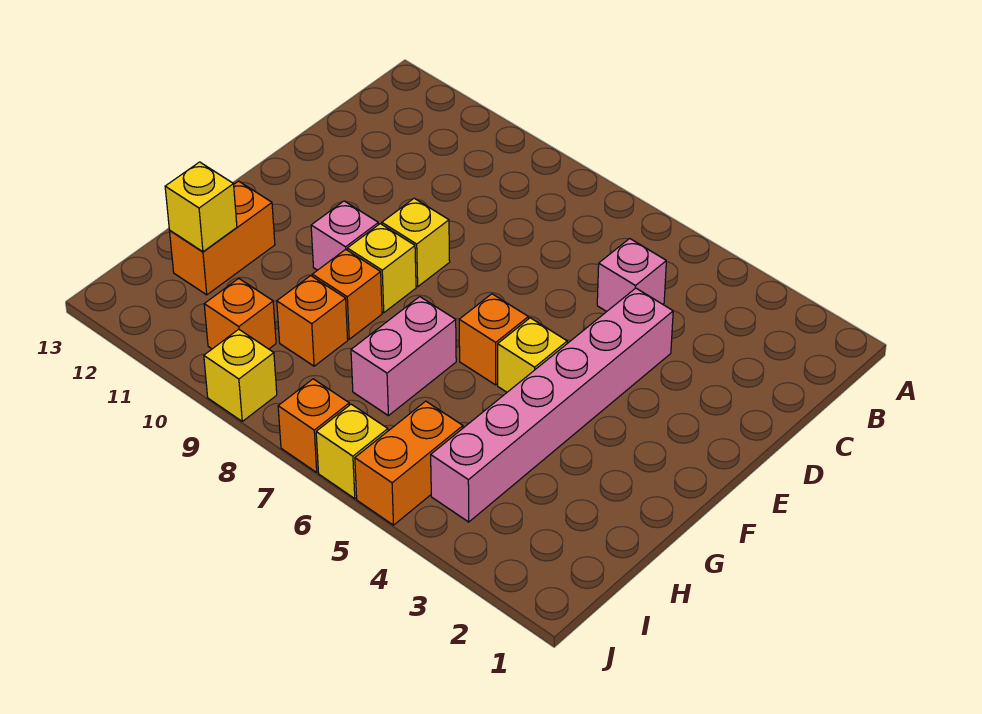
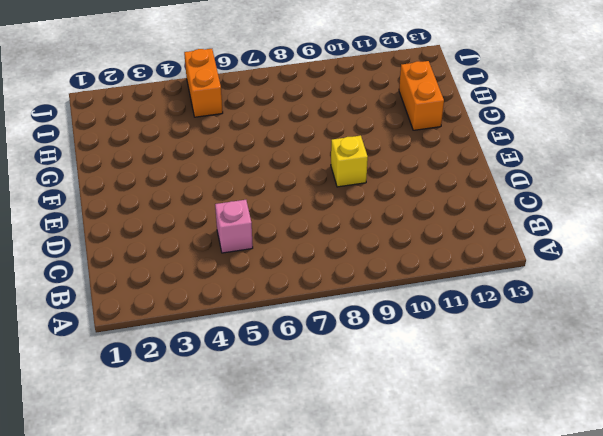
none -> pink 1x6 brick [431,288,673,522]
none -> yellow 1x1 brick [498,318,567,392]
none -> orange 1x1 brick [459,294,528,385]

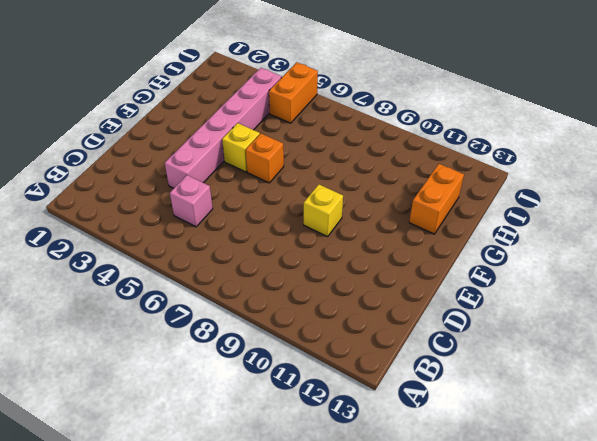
none -> yellow 1x1 brick [347,224,416,313]
none -> pink 1x1 brick [311,201,378,270]
none -> pink 1x2 brick [351,297,456,416]

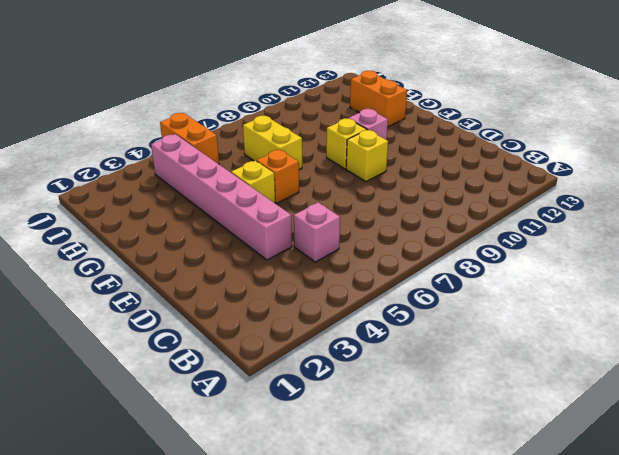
yellow 1x2 brick [243,116,302,169] -> pink 1x2 brick [351,297,456,416]
none -> orange 1x1 brick [312,249,382,339]
none -> orange 1x1 brick [277,276,348,366]
none -> orange 1x1 brick [204,278,276,349]

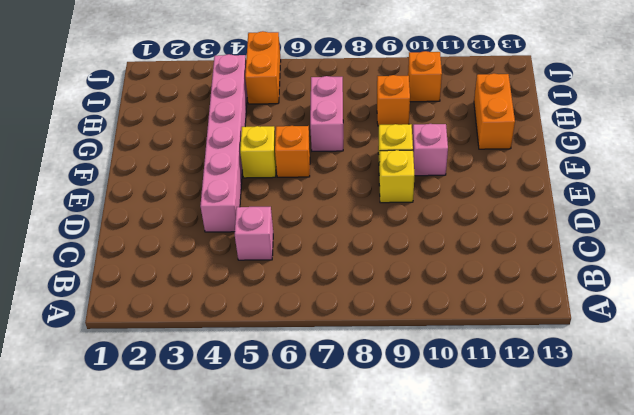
none -> orange 1x1 brick [312,249,382,339]
none -> yellow 1x1 brick [316,404,388,499]
none -> orange 1x1 brick [278,379,349,472]

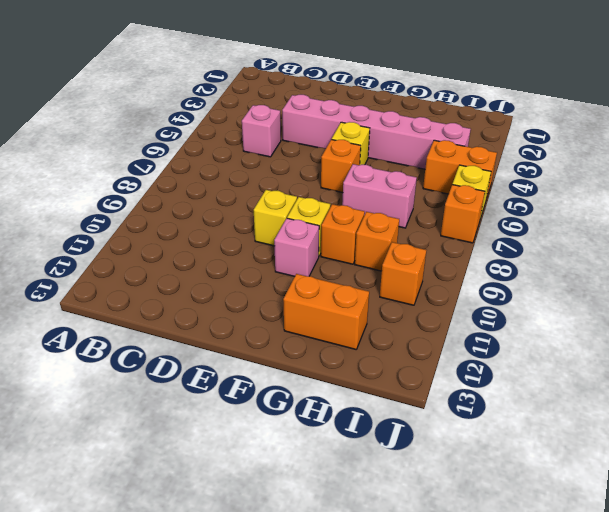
none -> yellow 1x1 brick [204,329,277,421]
none -> yellow 1x1 brick [165,162,237,252]

